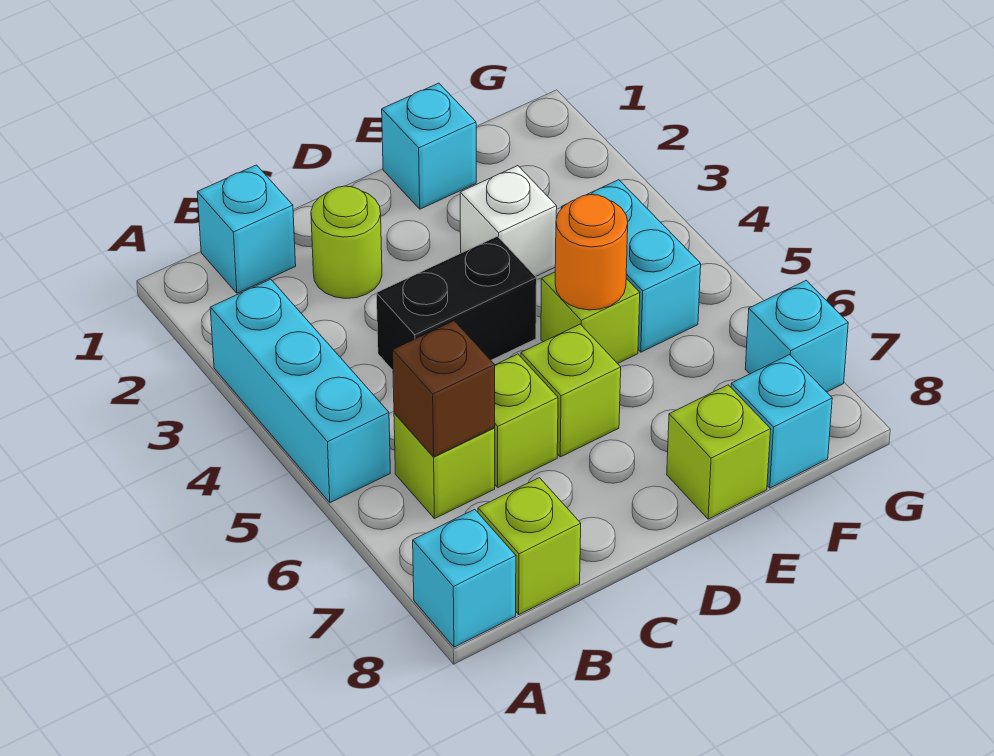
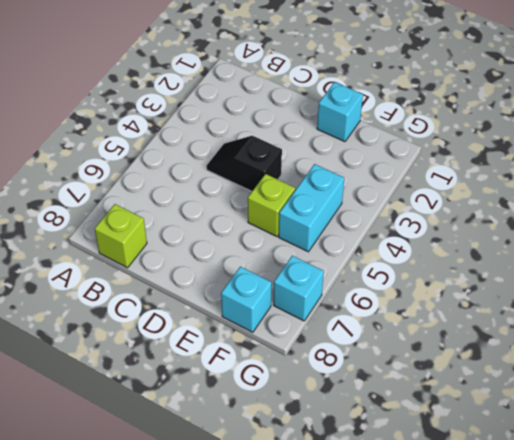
black 1x2 slope [207,136,282,191] -> black 1x2 brick [376,236,537,370]
none -> cyan 1x3 brick [210,279,390,503]
none -> cyan 1x1 brick [413,509,516,647]
none -> cyan 1x1 brick [197,165,296,293]

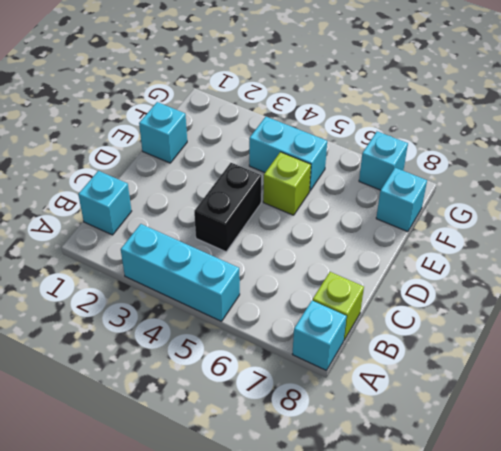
none -> lime 1x1 brick [394,413,495,519]
none -> lime 1x1 round brick [311,186,382,299]
none -> lime 1x1 brick [495,354,558,487]

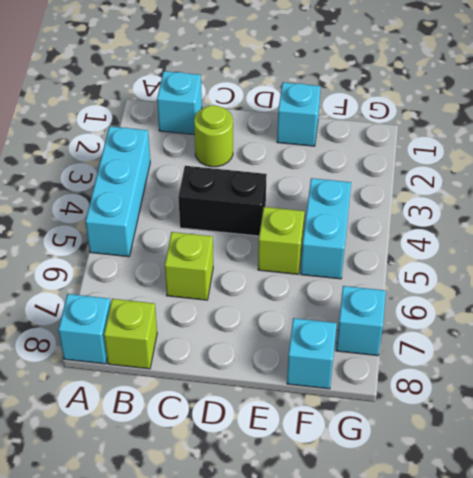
none -> lime 1x1 brick [394,413,495,519]
none -> lime 1x1 brick [521,324,621,457]
none -> white 1x1 brick [460,166,557,276]

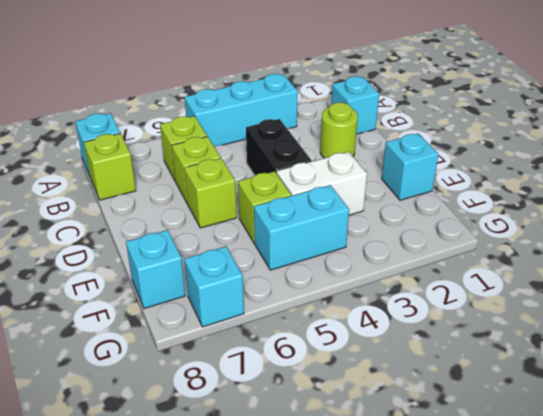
white 1x2 brick [277,152,367,215] -> white 1x1 brick [460,166,557,276]
none -> lime 1x1 brick [667,385,771,519]
none -> brown 1x1 brick [393,321,495,457]
none -> orange 1x1 round brick [555,195,628,310]

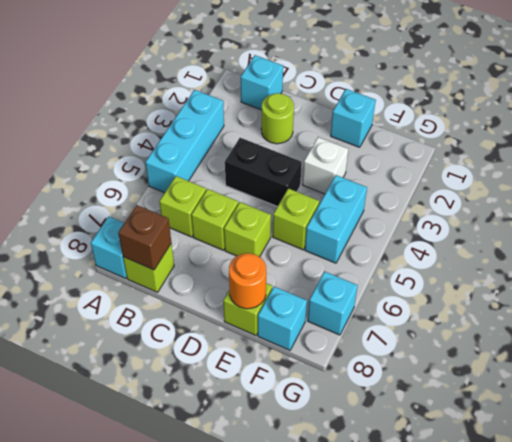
brown 1x1 brick [118,205,171,270] -> brown 1x1 brick moved to [393,321,495,457]
orange 1x1 round brick [229,253,266,309] -> orange 1x1 round brick moved to [555,195,628,310]

